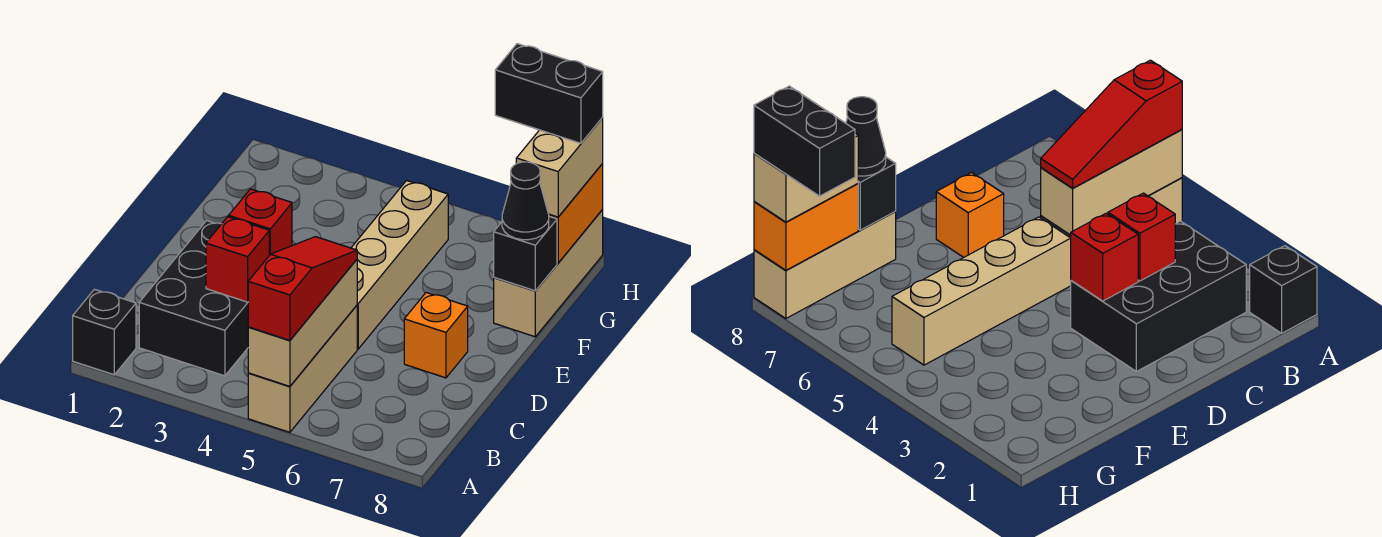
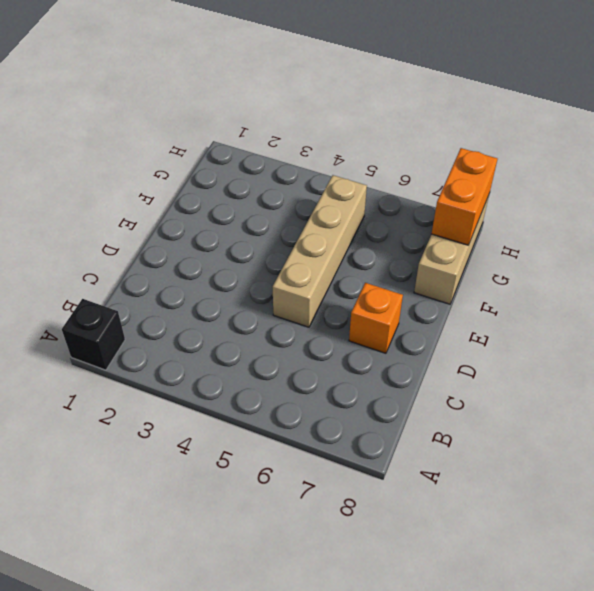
none -> tan 1x3 brick [248,305,357,432]
none -> black 2x3 brick [139,221,248,376]
none -> tan 1x3 brick [248,259,357,386]

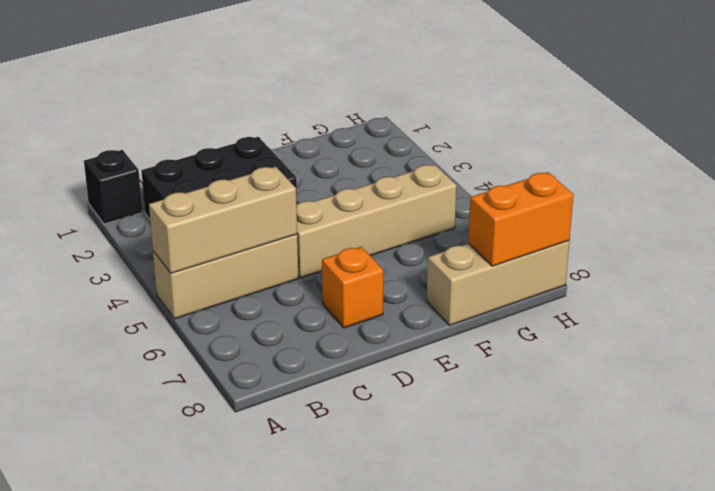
none -> red 1x1 brick [206,217,269,302]
none -> red 1x1 brick [229,189,292,255]
none -> black 1x1 brick [494,217,557,291]

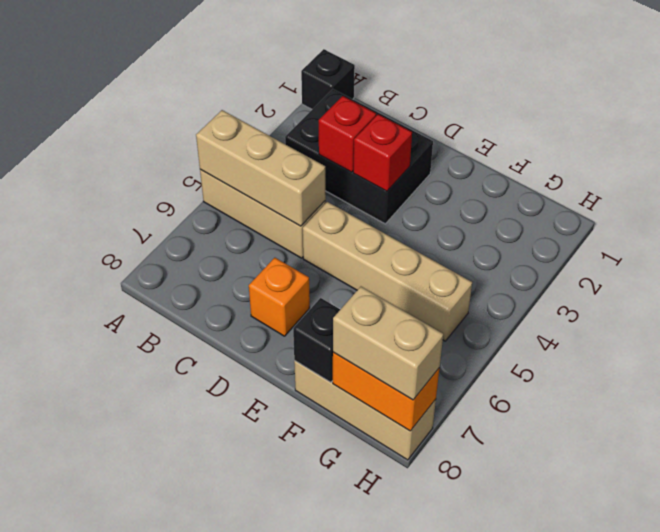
none -> red 1x3 slope [248,237,357,340]
none -> black 1x1 cone [502,162,549,240]
none -> black 1x2 brick [495,44,603,143]

